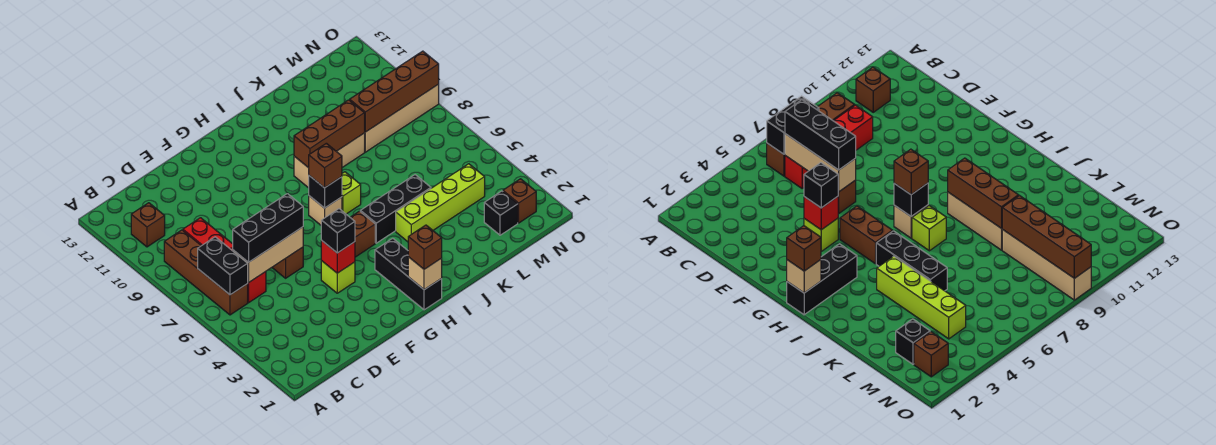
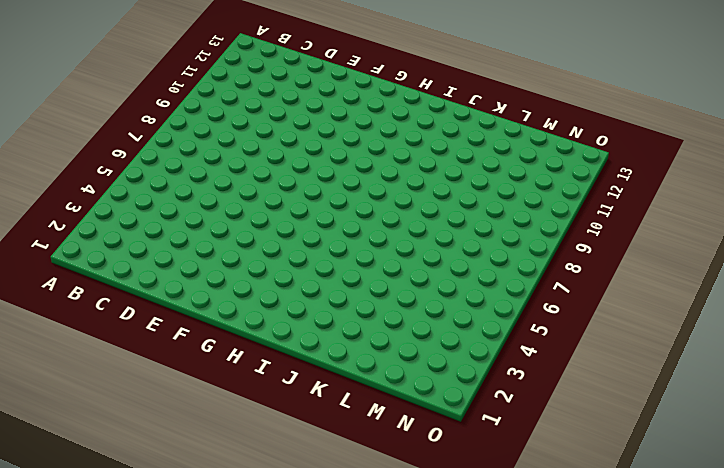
none -> brown 1x4 brick [164,230,248,315]
none -> brown 1x1 brick [131,203,165,247]
none -> red 1x4 brick [183,218,266,303]

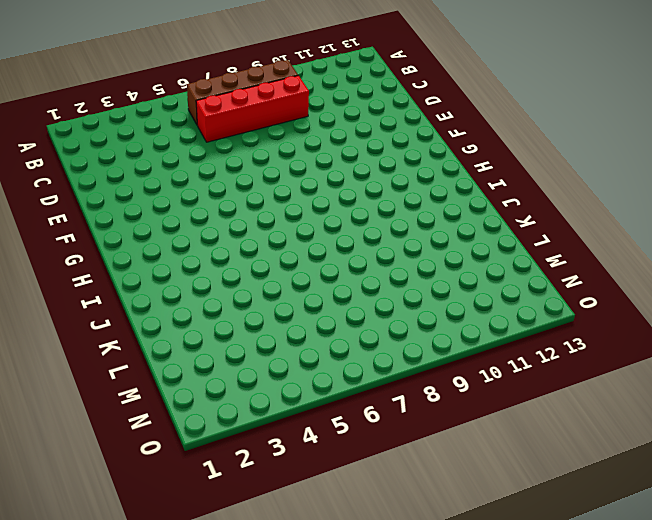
none -> brown 1x1 brick [131,203,165,247]
none -> brown 1x1 brick [272,247,303,278]
none -> lime 1x1 brick [321,261,355,293]

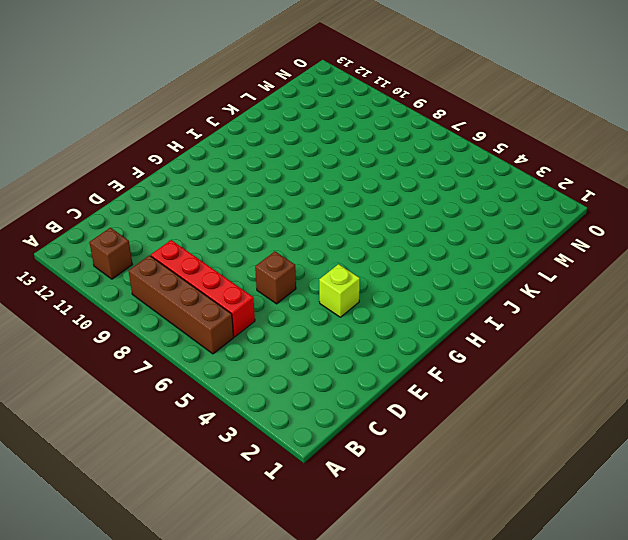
none -> brown 1x2 brick [350,211,375,257]
none -> black 1x3 brick [375,238,442,310]
none -> tan 1x1 brick [309,196,342,225]

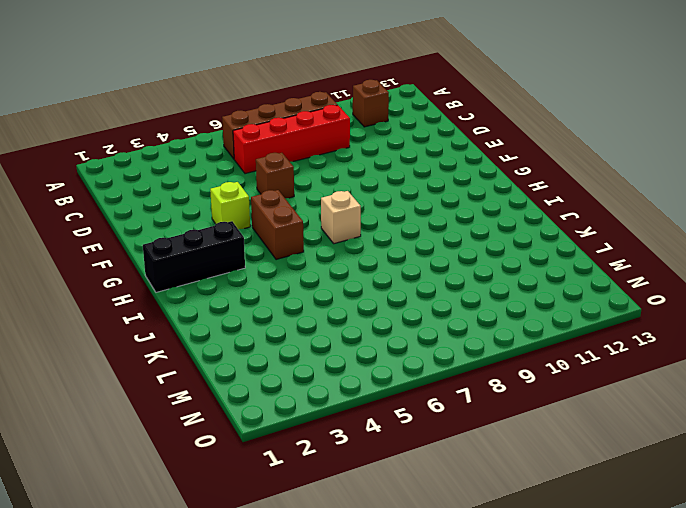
none -> black 1x3 brick [360,175,431,243]
none -> lime 1x1 brick [342,172,361,214]
none -> tan 1x3 brick [294,133,365,188]

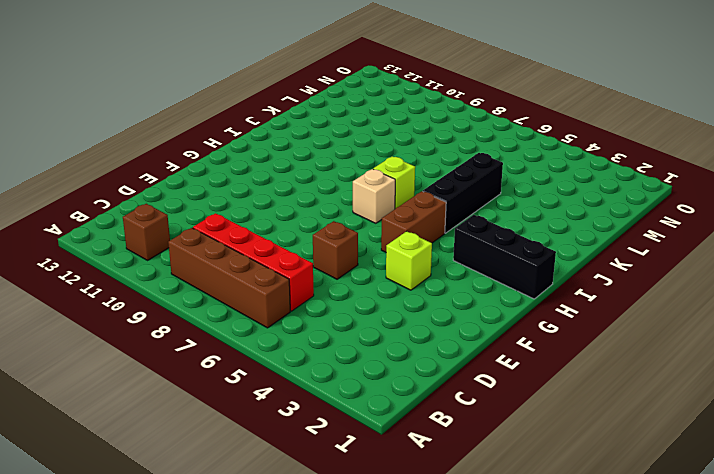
none -> tan 1x3 brick [294,133,365,188]
none -> lime 1x4 brick [396,164,485,242]
none -> tan 1x4 brick [365,84,439,152]

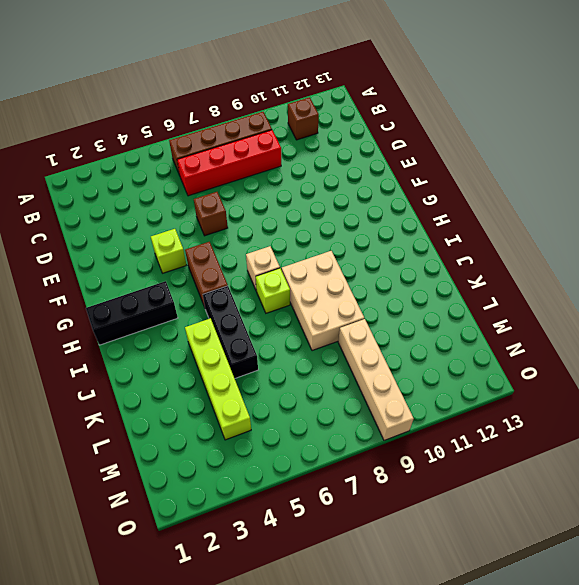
tan 2x3 brick [282,251,364,351] -> tan 1x3 brick [294,133,365,188]
none -> black 1x1 brick [484,191,518,235]
none -> brown 1x1 brick [503,179,536,223]
none -> black 1x2 brick [198,237,248,295]

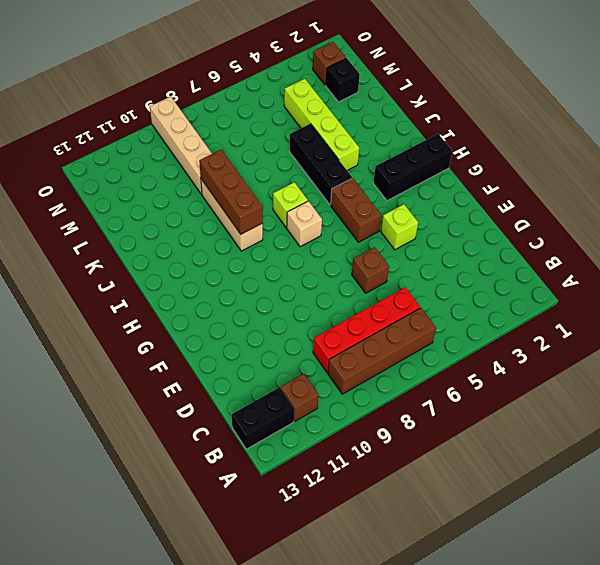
black 1x2 brick [232,387,294,449] -> black 1x2 brick moved to [198,237,248,295]
none -> tan 1x3 brick [233,227,303,283]
none -> red 1x1 brick [321,241,355,273]
none -> tan 1x1 brick [408,257,442,290]

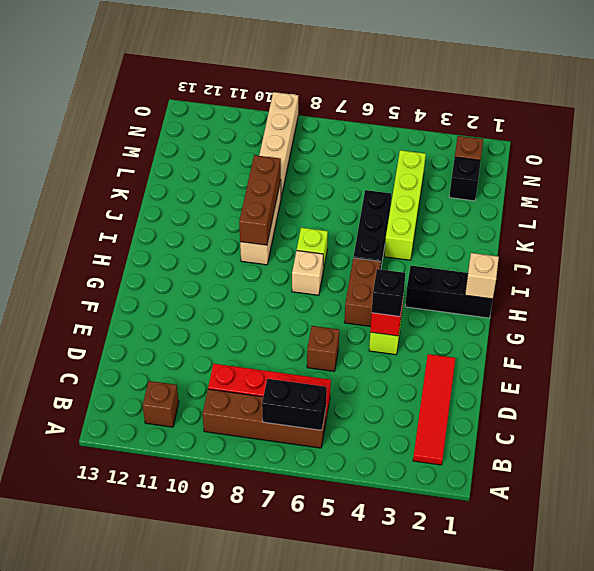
red 1x4 tile [413,354,455,465] -> none
none -> tan 1x3 brick [233,227,303,283]
none -> black 1x1 brick [309,176,342,208]
none -> brown 1x4 brick [350,51,439,132]

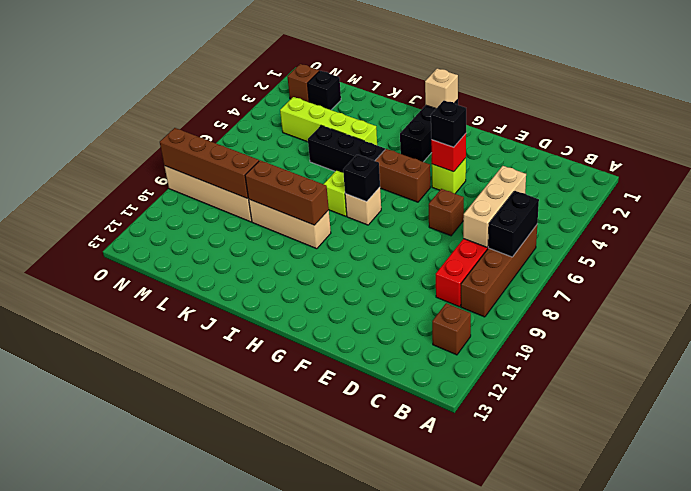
tan 1x3 brick [463,166,526,247] -> tan 1x3 brick turned to [233,227,303,283]
none -> black 1x3 brick [233,194,303,262]
none -> brown 1x1 brick [408,225,442,269]
none -> brown 1x1 brick [309,143,342,188]

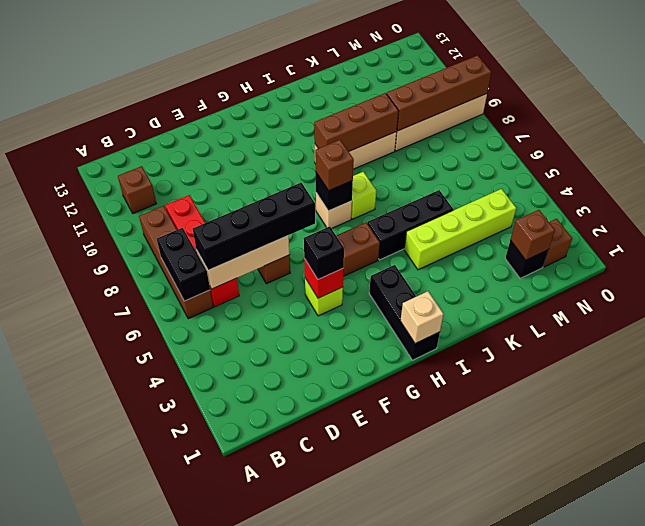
black 1x4 brick [193,183,315,270] -> black 1x3 brick [233,194,303,262]
brown 1x1 brick [510,210,555,260] -> brown 1x1 brick moved to [408,225,442,269]

